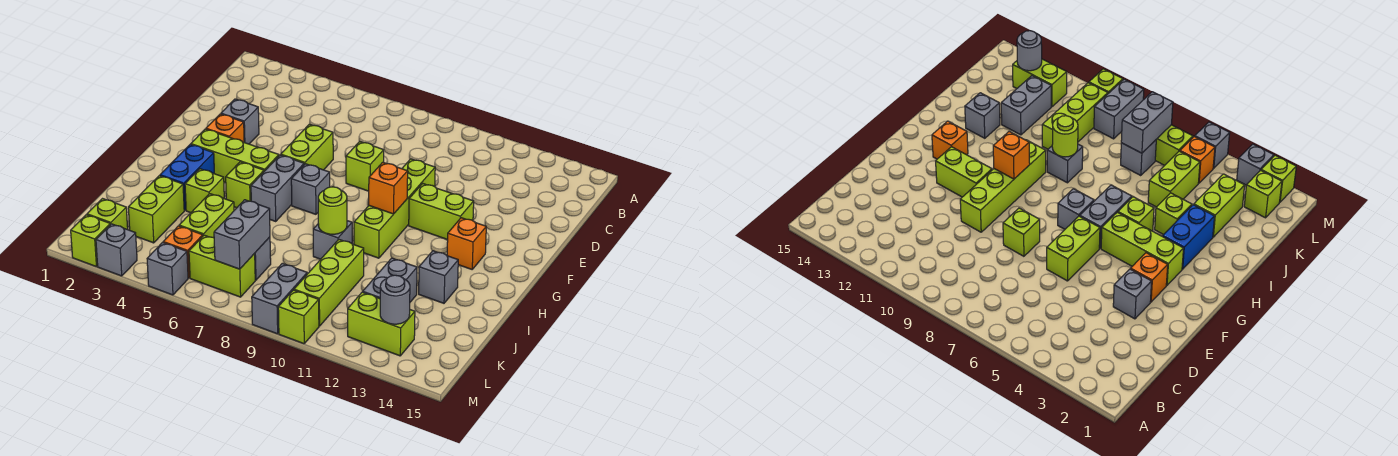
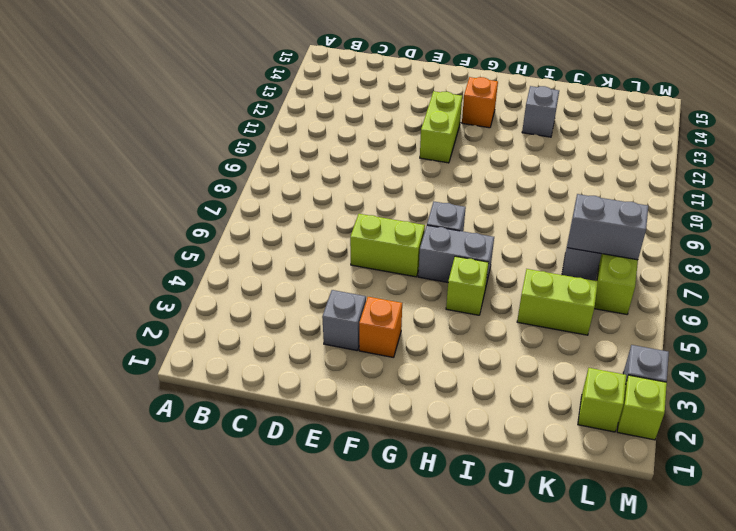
none -> lime 1x1 brick [346,142,384,191]
none -> lime 1x4 brick [354,159,435,258]
none -> lime 1x3 brick [191,129,279,183]
none -> blue 1x2 brick [160,144,214,210]

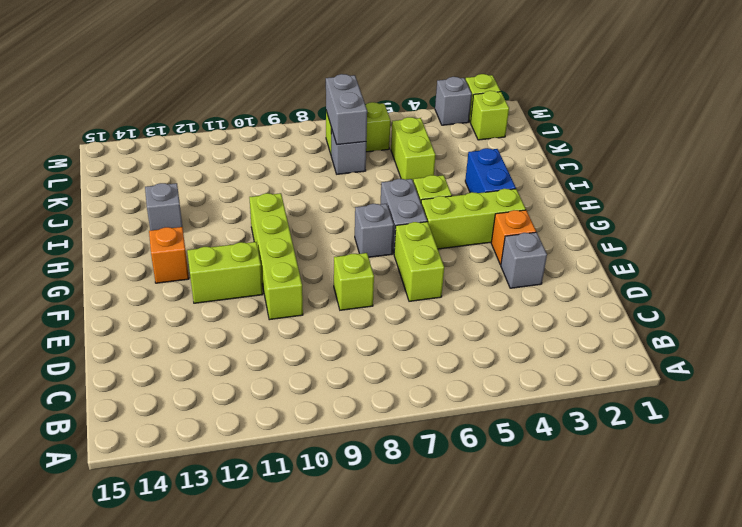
none -> lime 1x1 brick [185,169,224,213]
none -> grey 1x1 brick [313,221,352,259]
none -> lime 1x2 brick [128,176,184,243]
none -> lime 1x3 brick [294,240,364,326]

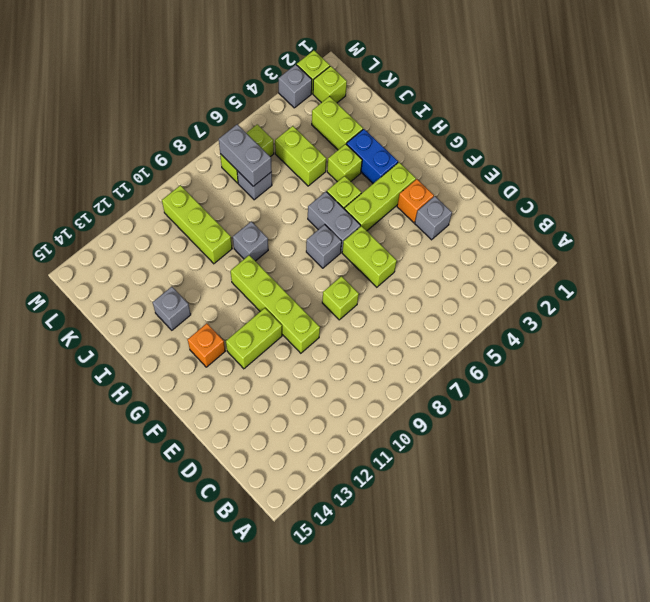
none -> grey 1x2 brick [363,258,417,302]
none -> orange 1x1 brick [163,226,203,278]
none -> grey 1x2 brick [252,263,307,334]
none -> lime 1x2 brick [348,292,415,356]

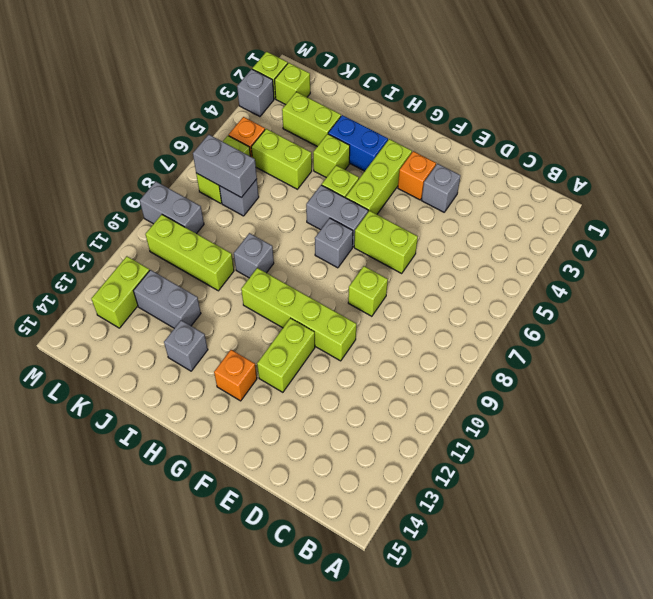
none -> grey 1x1 brick [147,243,188,295]
none -> lime 1x1 brick [278,290,319,344]
none -> orange 1x1 brick [369,162,408,214]
none -> lime 1x1 round brick [318,187,347,234]

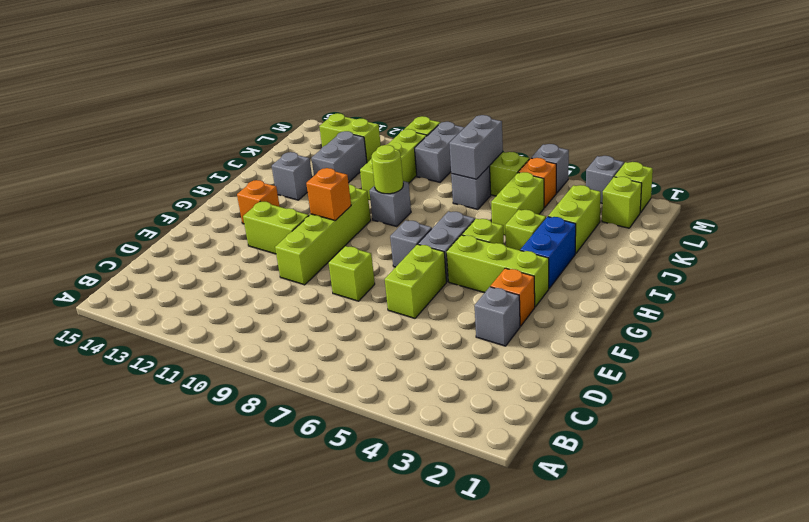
none -> grey 1x1 round brick [380,275,410,324]

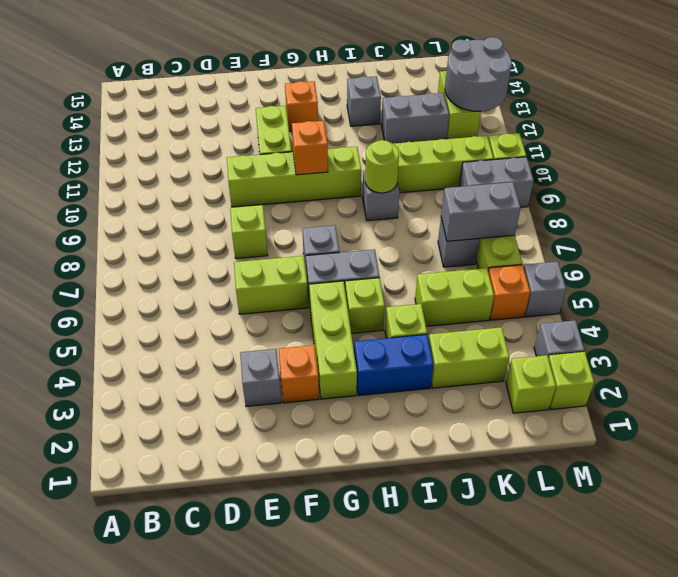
grey 2x2 round brick [445,37,512,111] -> grey 1x1 round brick [380,275,410,324]

